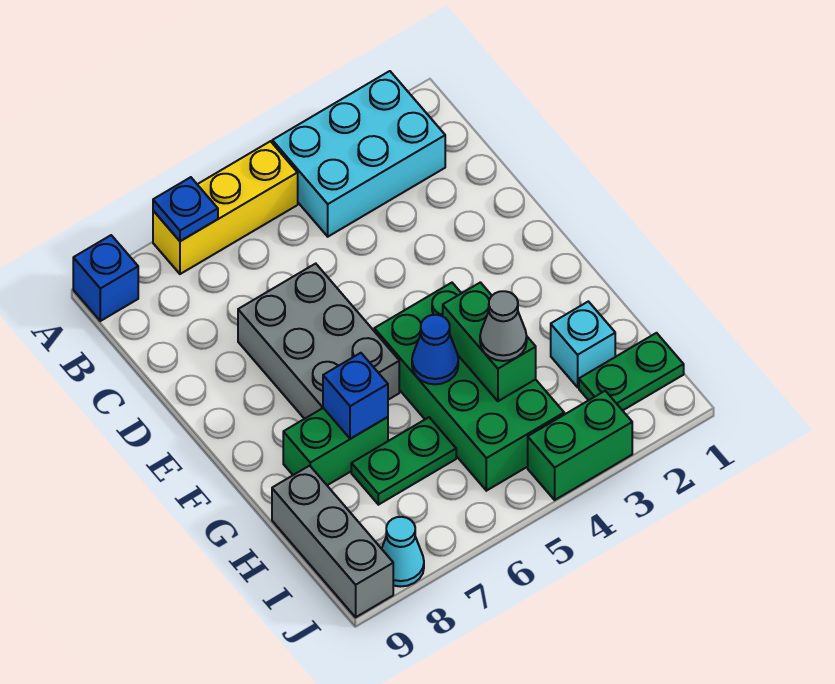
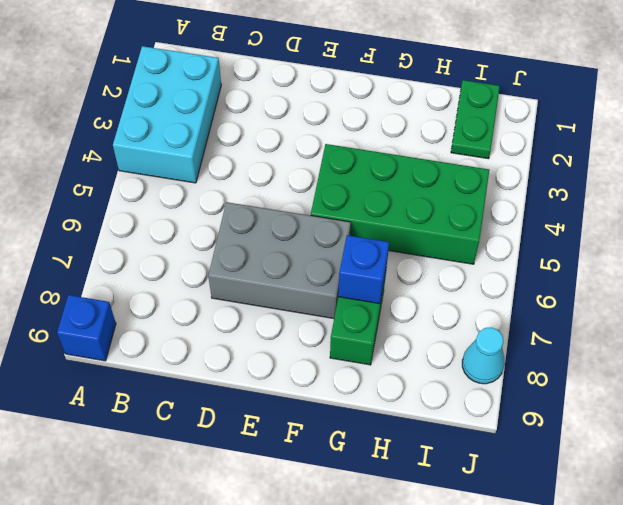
none -> yellow 1x3 brick [153,141,298,274]
none -> cyan 1x1 brick [551,301,615,387]
none -> green 1x2 plate [351,417,456,505]

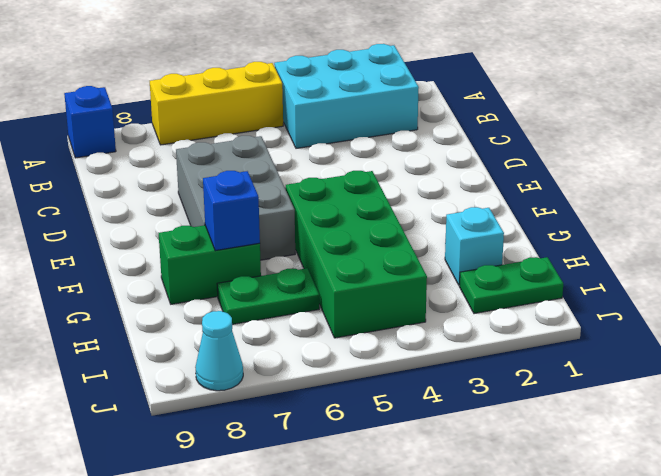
none -> grey 1x3 brick [272,466,393,617]
none -> green 1x2 brick [528,391,632,500]
none -> blue 1x1 plate [153,177,218,241]

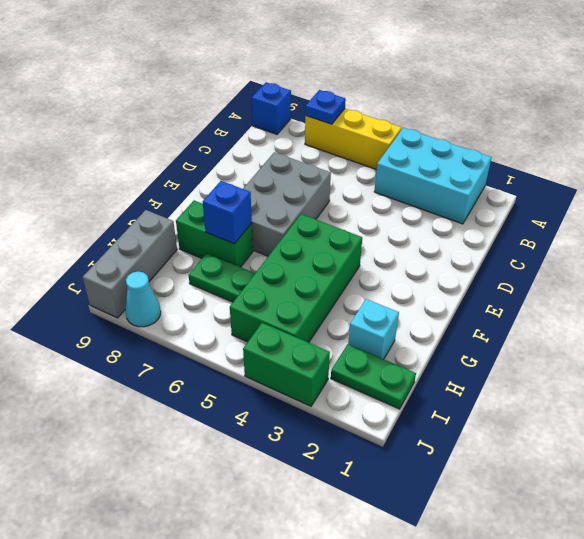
none -> green 1x2 brick [443,282,536,401]
none -> blue 1x1 cone [412,315,458,384]
none -> grey 1x1 cone [480,291,527,361]

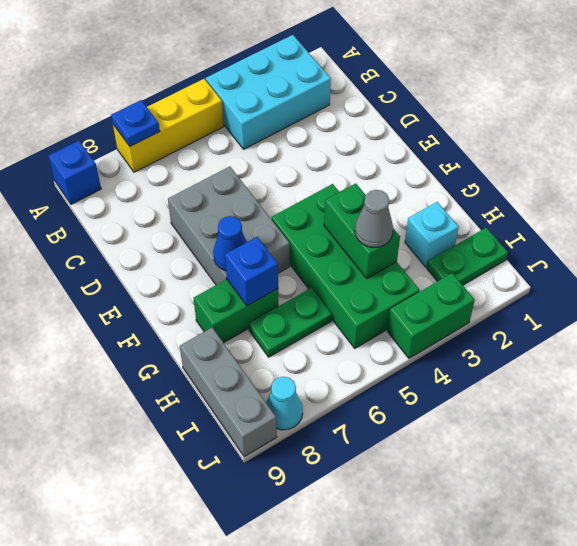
blue 1x1 cone [213,216,247,271] -> blue 1x1 cone moved to [412,315,458,384]

